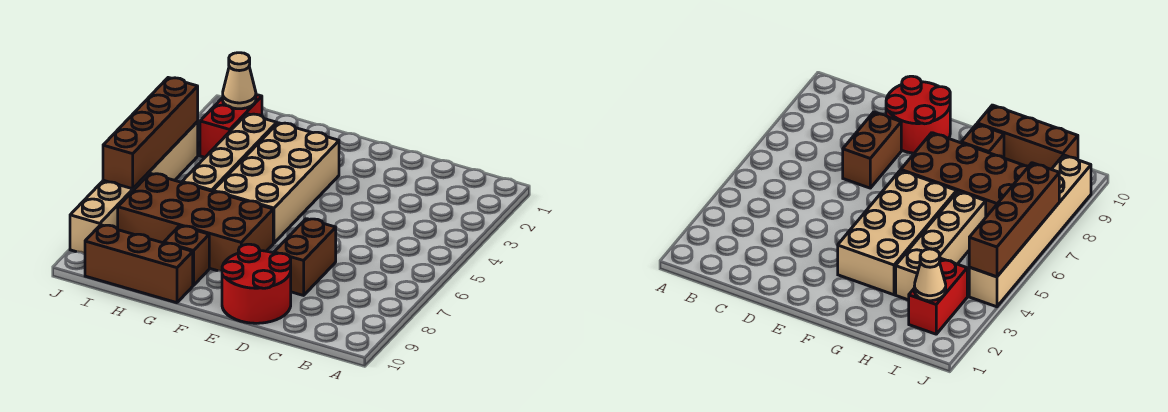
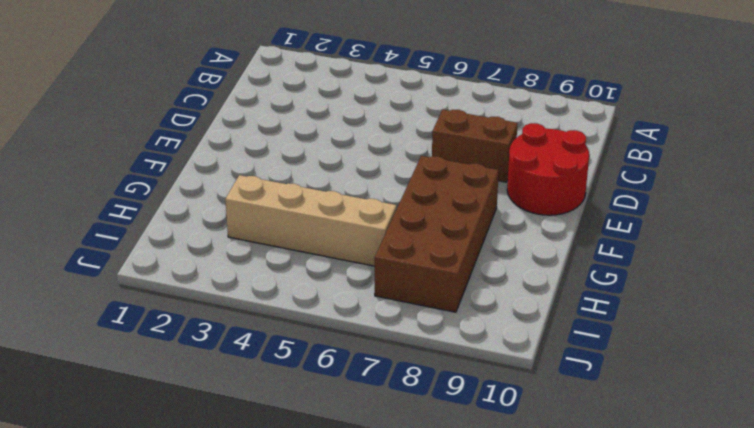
none -> tan 2x4 brick [213,123,339,243]
none -> brown 1x1 brick [164,226,209,286]

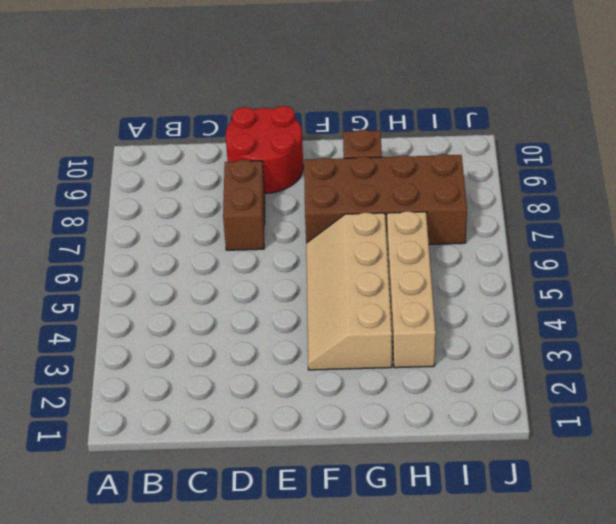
tan 2x4 slope [306,212,392,370] -> tan 2x4 brick [213,123,339,243]
none -> brown 1x3 brick [85,225,193,303]
none -> red 1x2 brick [200,95,262,157]

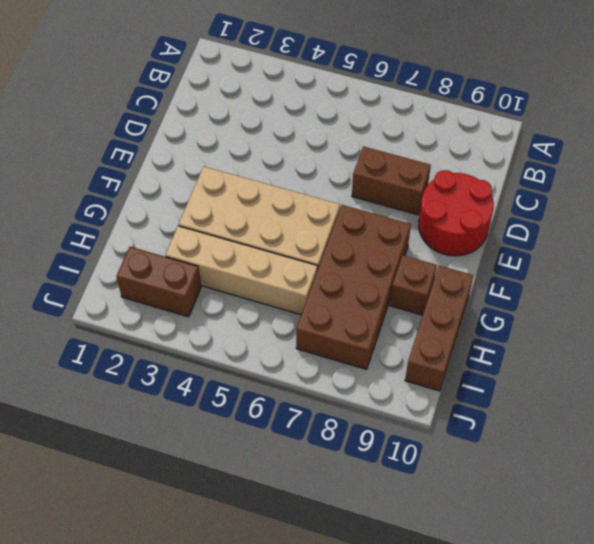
brown 1x2 brick [116,247,201,317] -> red 1x2 brick [200,95,262,157]
none -> tan 1x6 brick [70,122,198,254]
none -> tan 1x1 cone [223,53,256,109]

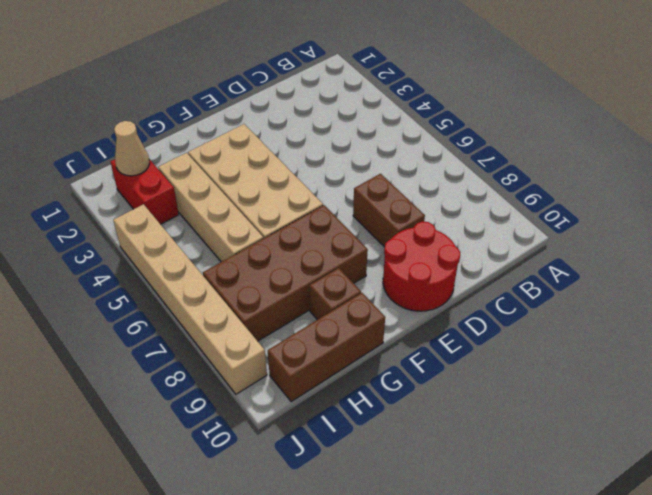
none -> brown 1x4 brick [103,78,198,189]

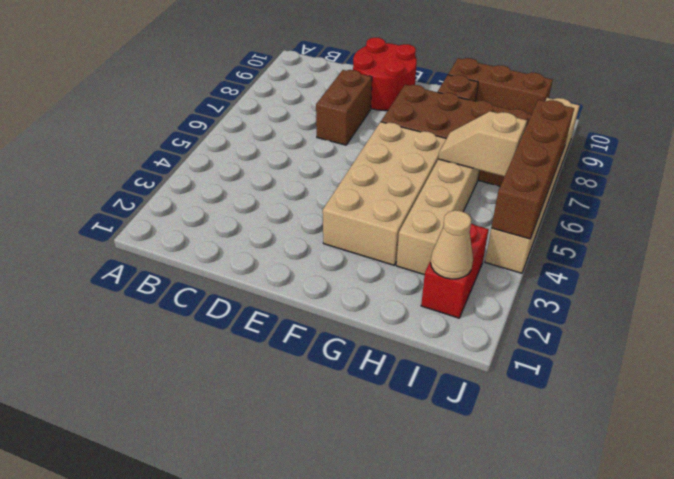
tan 1x2 slope [438,111,527,176] -> none

